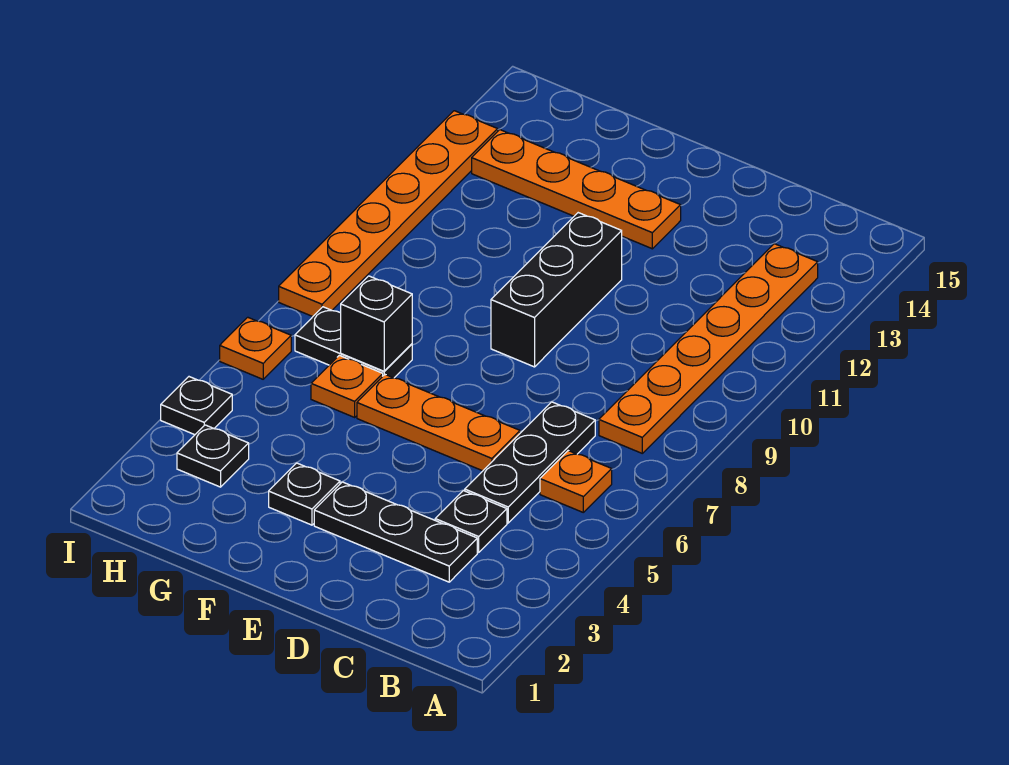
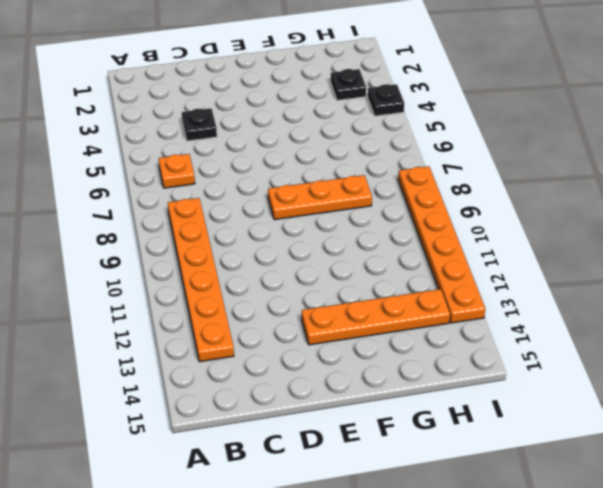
orange 1x3 plate [268,175,372,220] -> orange 1x3 plate moved to [357,375,520,471]
none -> black 1x3 plate [314,482,477,582]
none -> black 1x3 plate [465,402,595,523]
none -> black 1x3 brick [491,213,622,367]

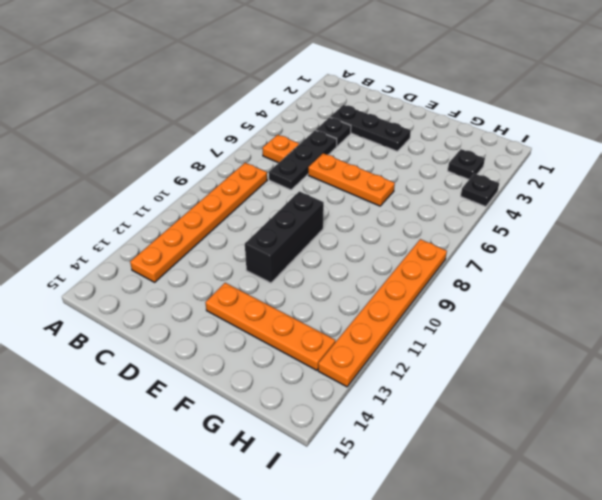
none -> black 1x1 plate [269,463,340,525]
none -> orange 1x1 plate [311,355,383,417]
none -> black 1x2 plate [295,307,412,378]

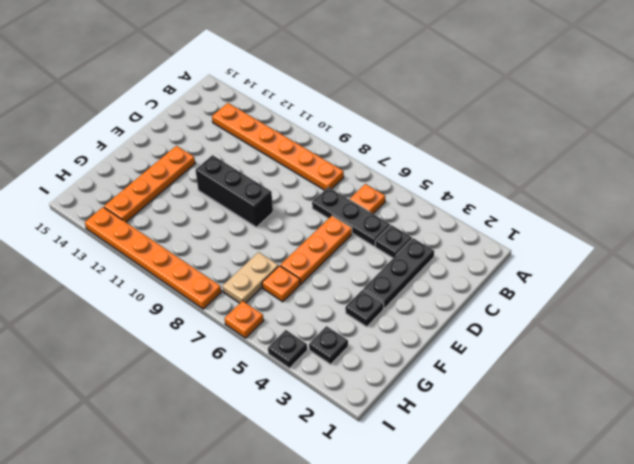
tan 1x2 plate [223,252,278,303] -> black 1x2 plate [295,307,412,378]
none -> black 1x1 brick [341,276,412,371]

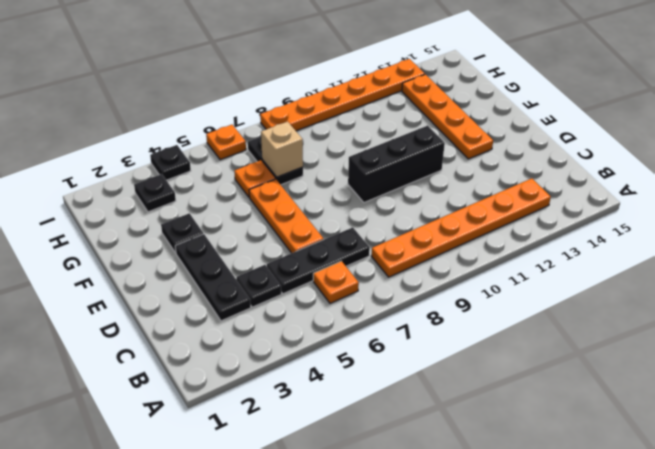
tan 1x1 brick [261,122,303,177] -> black 1x1 brick [341,276,412,371]

